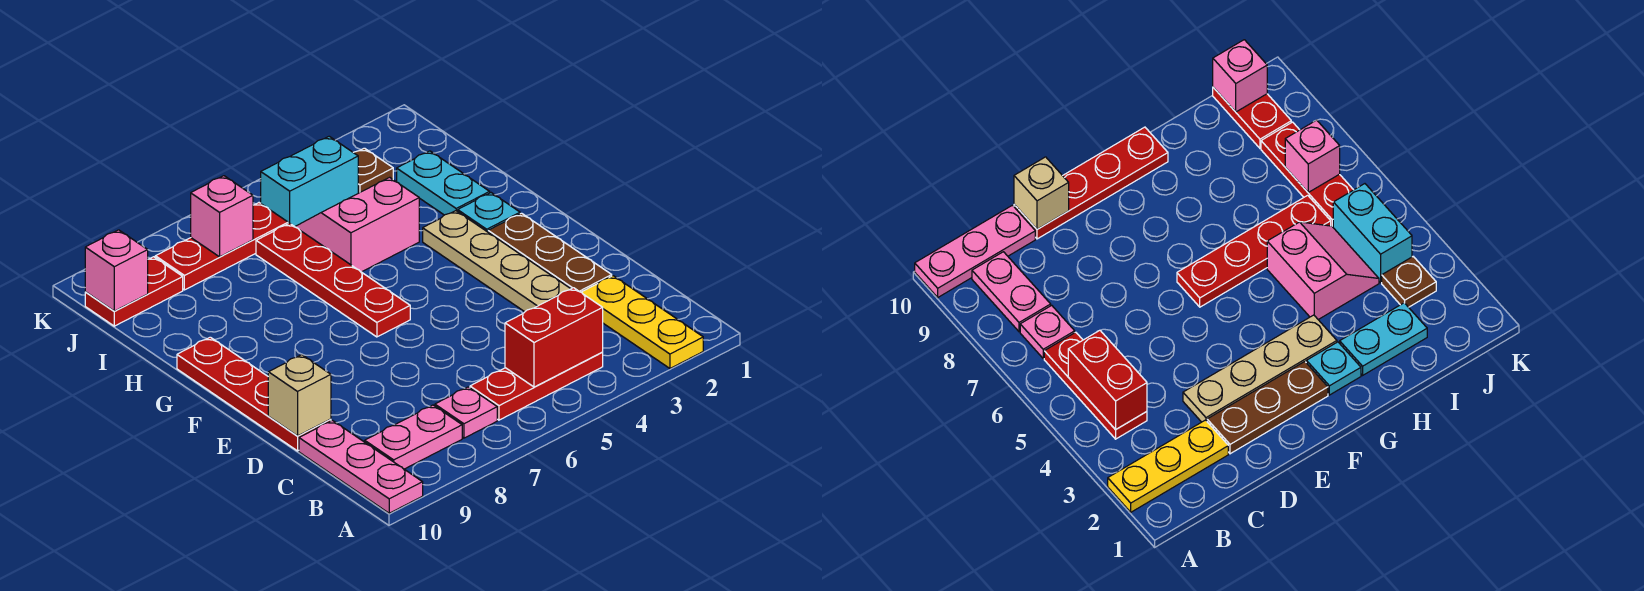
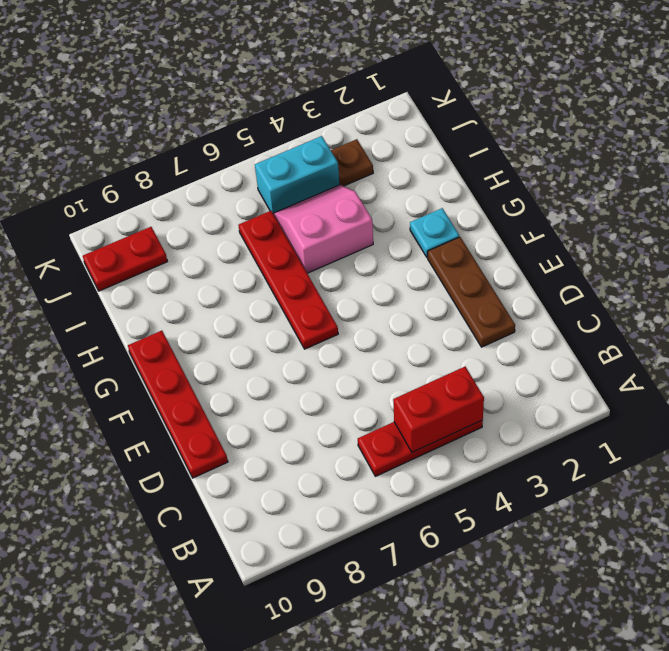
none -> yellow 1x3 plate [581,276,703,368]
none -> pink 1x3 plate [299,420,423,513]
none -> pink 1x1 plate [435,387,497,438]

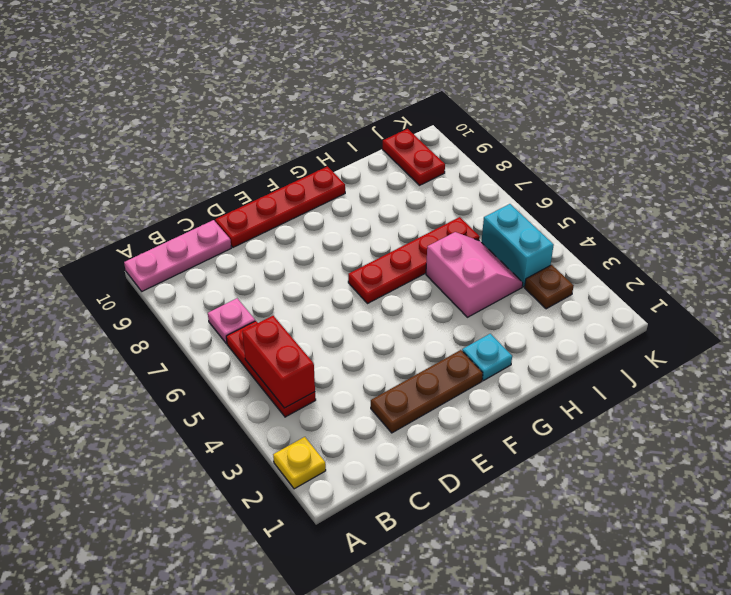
yellow 1x1 plate [273,437,326,489] -> yellow 1x3 plate [581,276,703,368]
none -> pink 1x2 plate [365,405,462,469]
none -> tan 1x4 plate [423,211,571,312]
none -> cyan 1x2 plate [397,151,490,215]

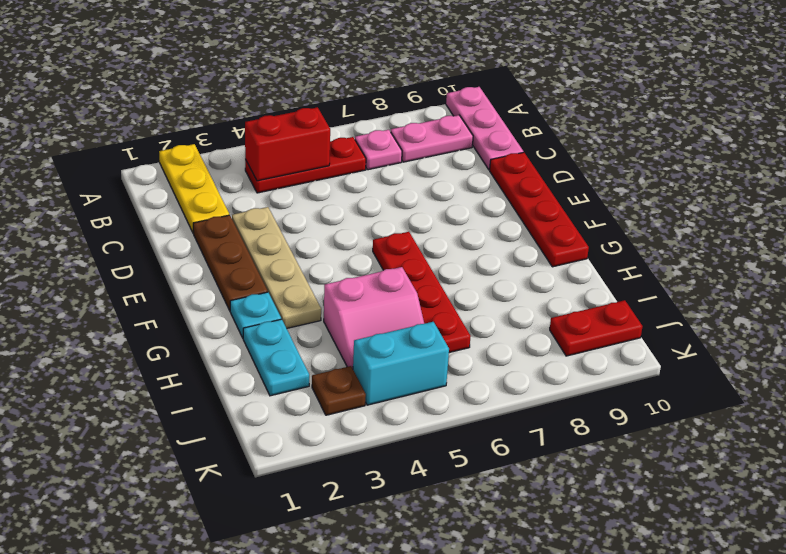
none -> red 1x3 plate [155,203,288,290]
none -> tan 1x1 brick [268,355,331,436]
none -> pink 1x1 brick [191,176,253,257]

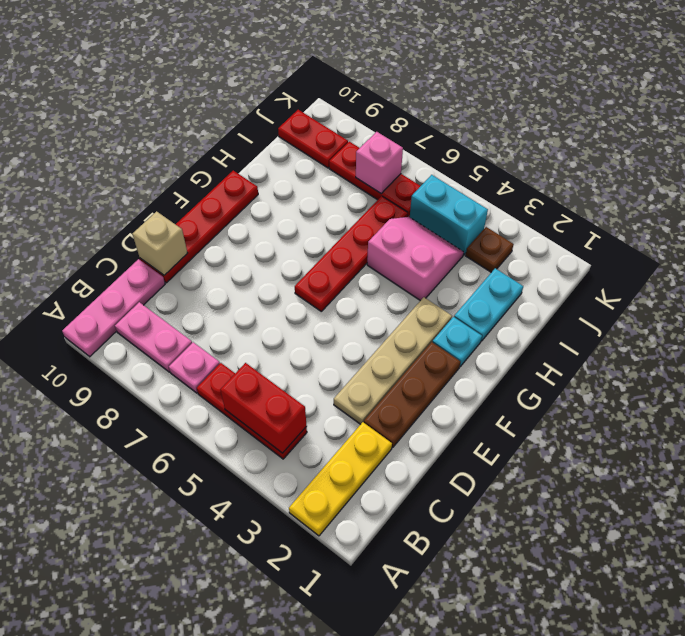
none -> pink 1x1 brick [85,230,148,311]

